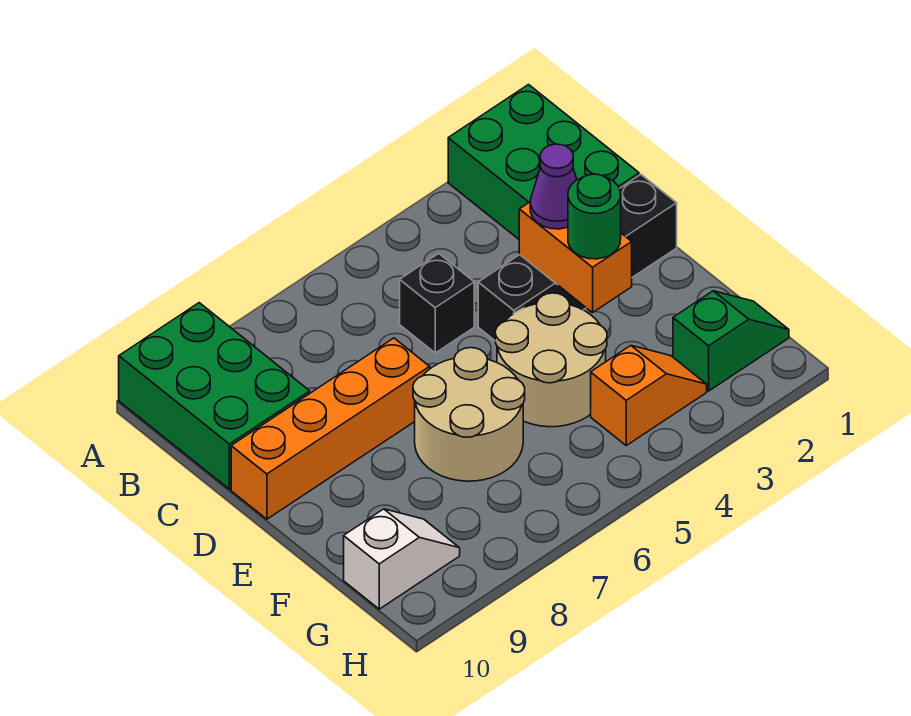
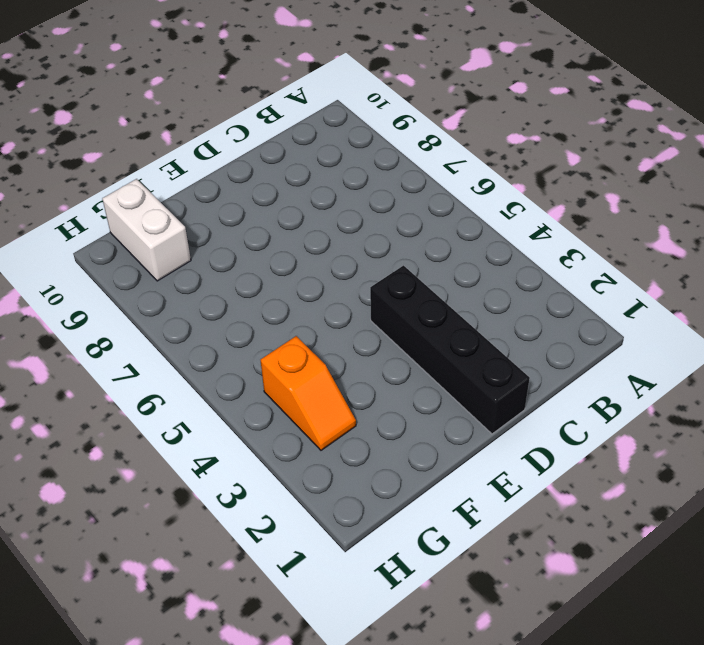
white 1x2 brick [102,179,191,281] -> white 1x2 slope [344,509,460,609]
none -> green 2x3 brick [448,85,639,239]
none -> green 2x3 brick [119,303,310,489]
none -> black 1x1 brick [400,254,474,353]

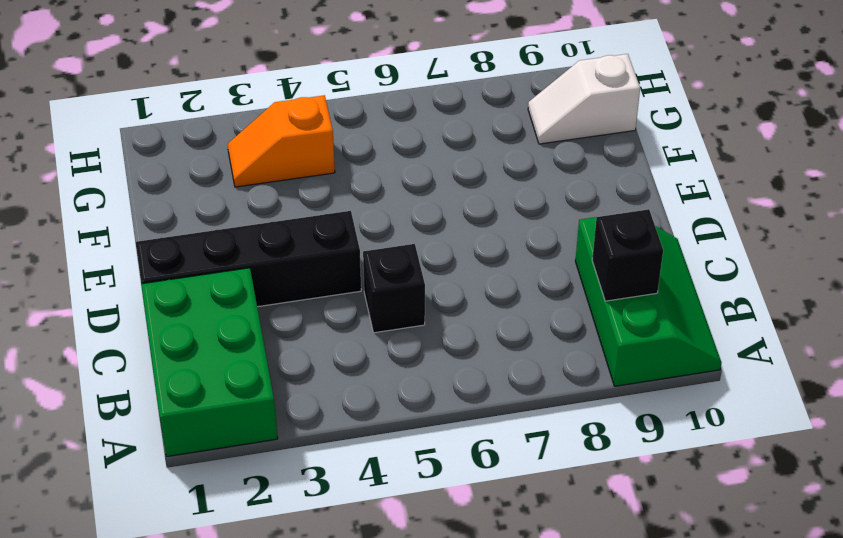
green 2x3 slope [575,217,722,386] -> green 2x3 brick [119,303,310,489]
black 1x1 brick [592,209,663,301] -> none
none -> orange 1x4 brick [231,338,430,519]
none -> tan 2x2 round brick [495,293,607,427]
none -> tan 2x2 round brick [413,348,525,481]

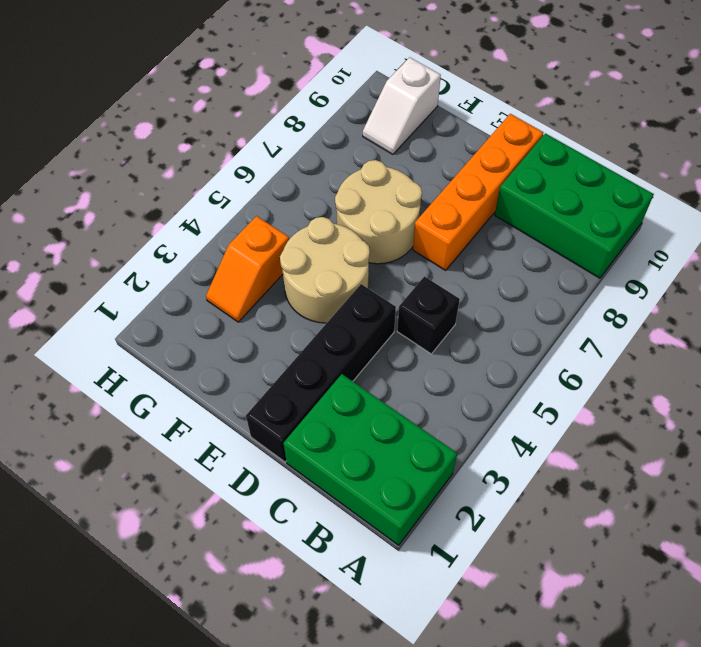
none -> green 1x2 slope [673,291,789,391]
none -> orange 1x2 brick [519,202,632,313]
none -> purple 1x1 cone [530,144,577,229]

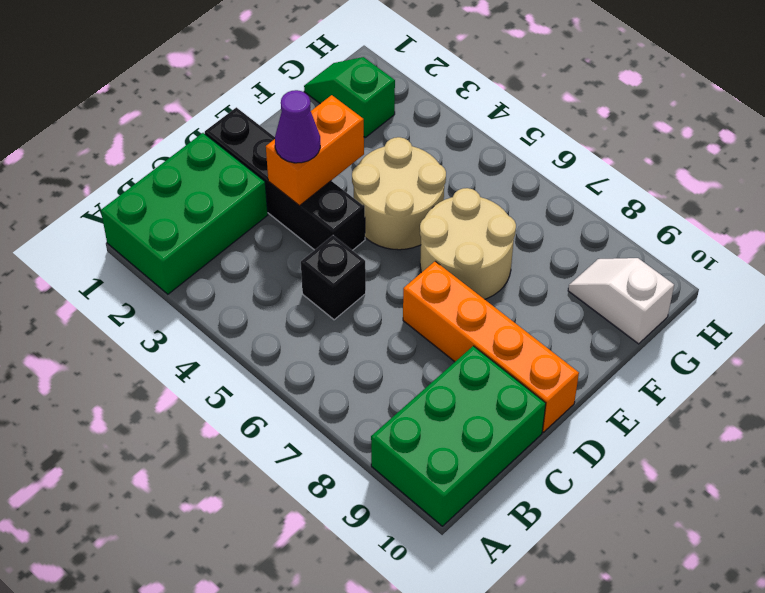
none -> orange 1x2 slope [591,346,707,445]
none -> green 1x1 round brick [568,174,621,259]

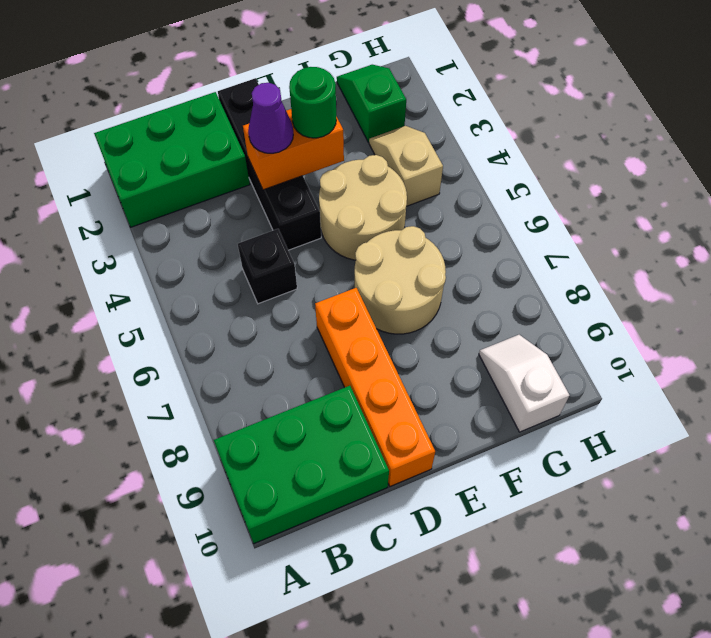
tan 1x2 slope [369,126,443,206] -> orange 1x2 slope [591,346,707,445]

